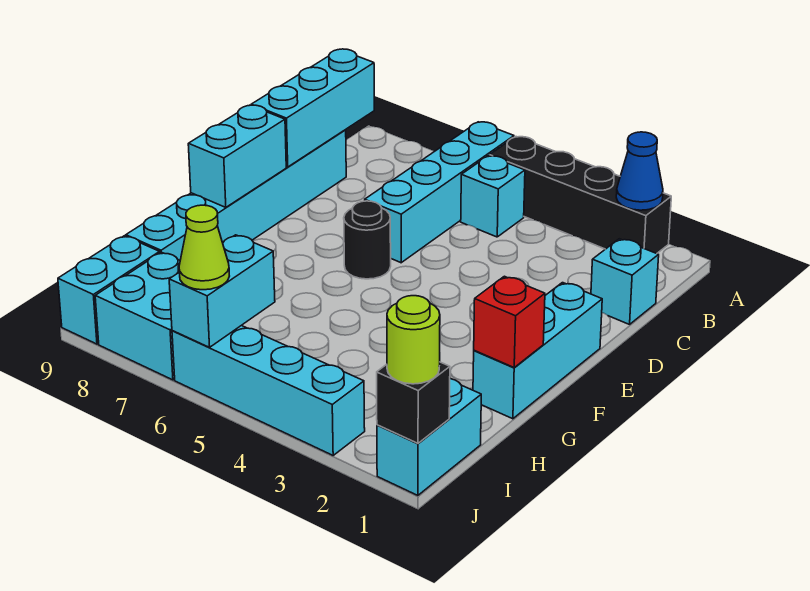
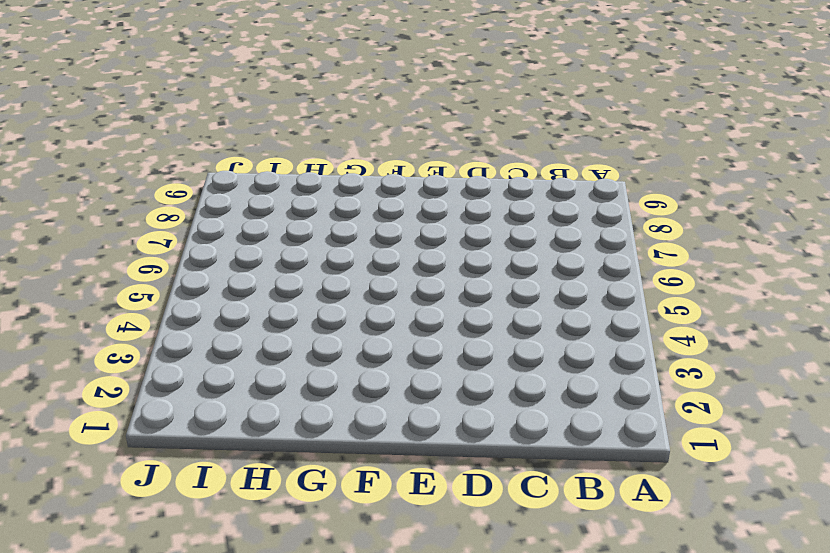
none -> black 1x4 brick [490,137,671,254]
none -> cyan 1x4 brick [365,122,514,263]
none -> cyan 1x1 brick [461,156,525,237]

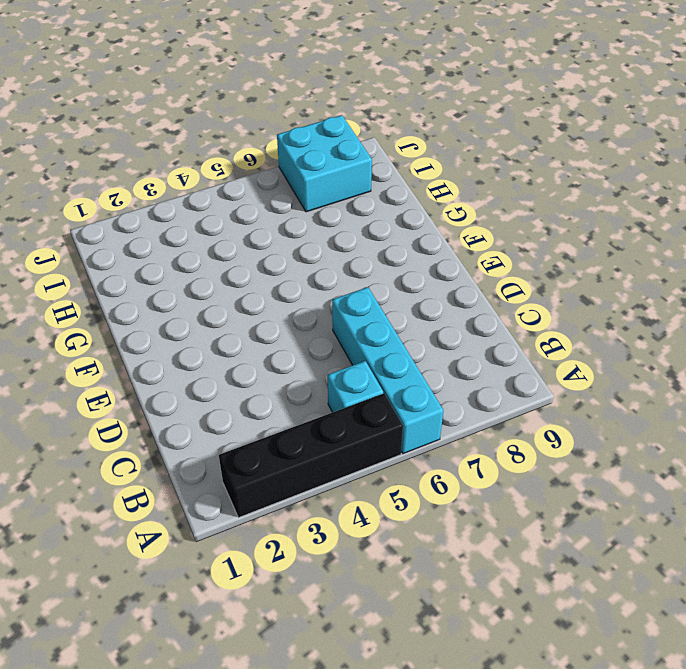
none -> cyan 1x1 brick [591,239,659,324]
none -> cyan 1x6 brick [126,130,346,260]
none -> cyan 1x3 brick [473,283,602,419]

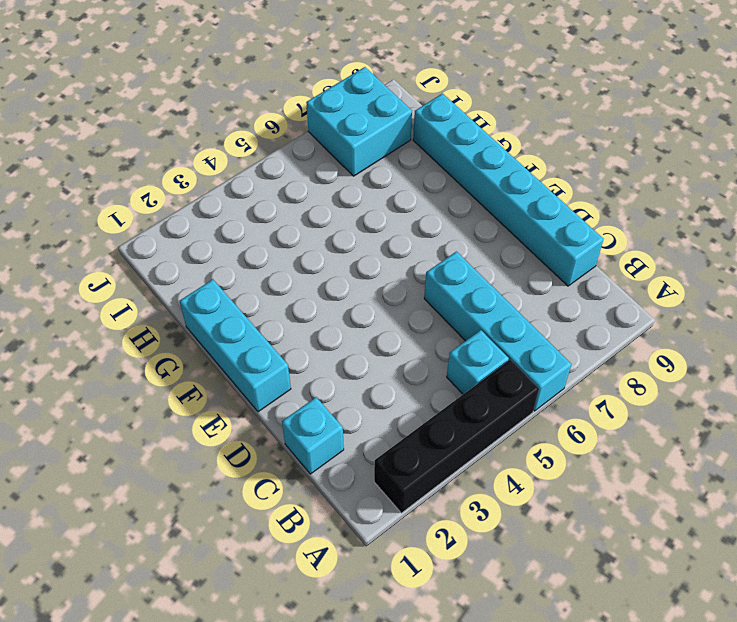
none -> black 1x1 round brick [344,201,391,279]
none -> cyan 1x2 brick [377,379,481,495]
none -> cyan 1x2 brick [58,236,160,344]

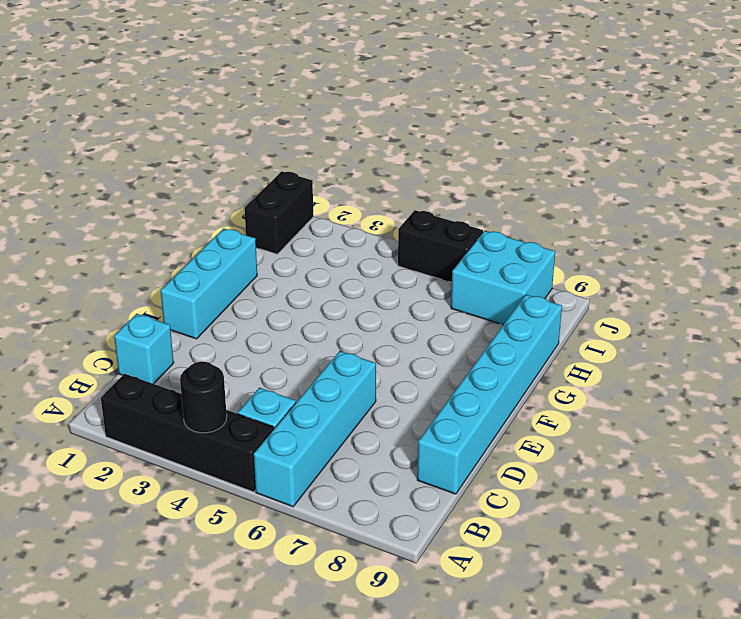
black 1x1 round brick [180,361,227,433] -> black 1x1 round brick moved to [344,201,391,279]
black 1x2 brick [244,171,313,254] -> cyan 1x2 brick [377,379,481,495]
black 1x2 brick [398,210,483,282] -> cyan 1x4 brick [172,325,365,455]
none -> cyan 1x2 brick [58,236,160,344]
none -> blue 1x1 cone [616,132,663,210]
none -> cyan 1x3 brick [251,49,374,167]

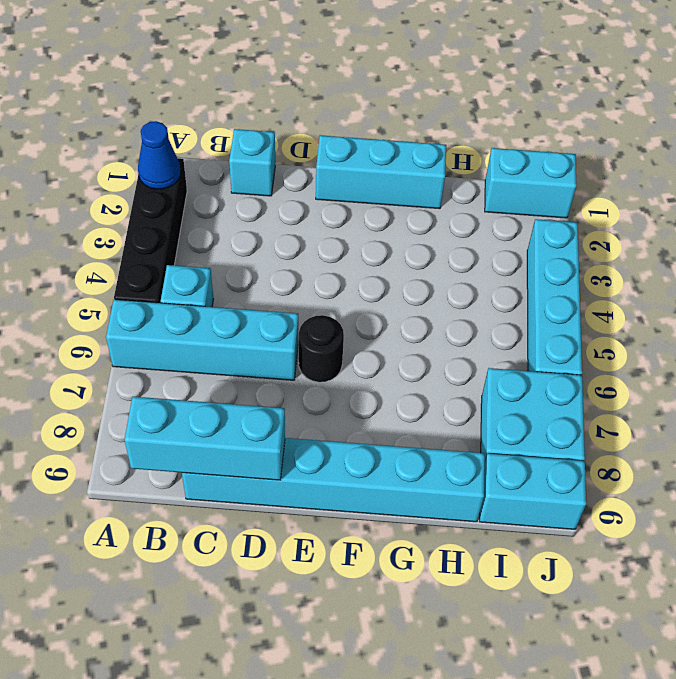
none -> cyan 1x2 brick [188,105,286,207]
none -> red 1x1 brick [474,276,545,368]
none -> cyan 1x2 brick [169,235,275,347]

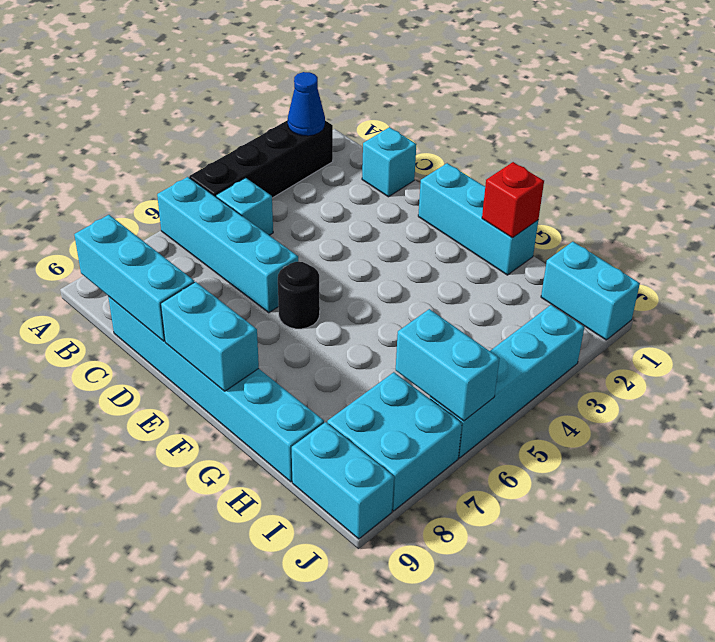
none -> black 1x1 brick [377,362,450,443]
none -> lime 1x1 round brick [387,296,440,384]
none -> lime 1x1 cone [179,205,229,290]

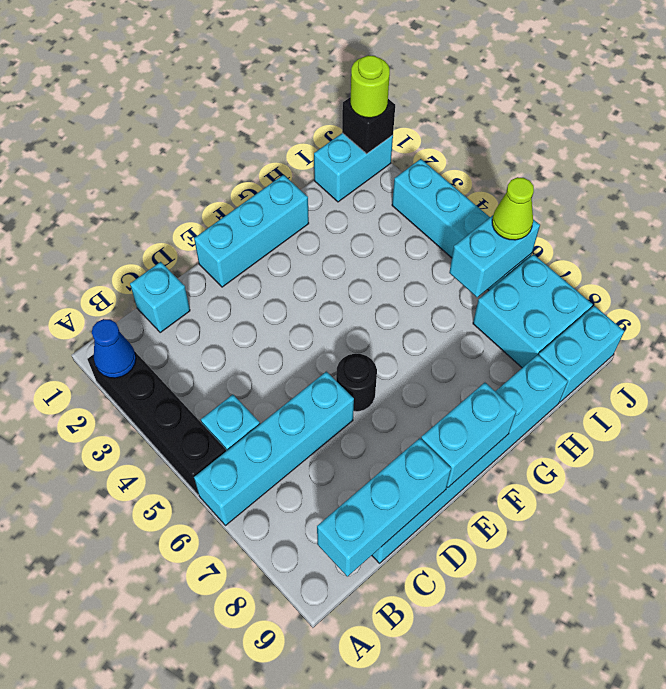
none -> red 1x1 brick [474,276,545,368]

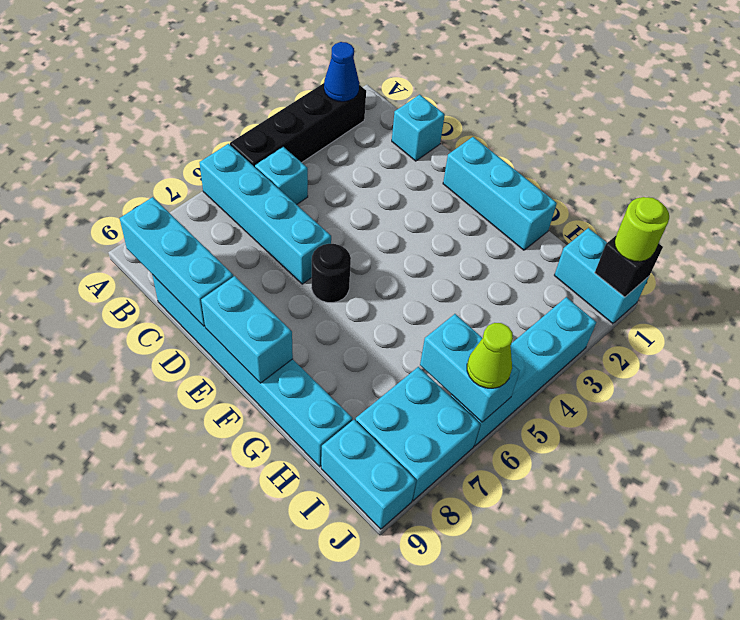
none -> red 1x1 brick [474,276,545,368]

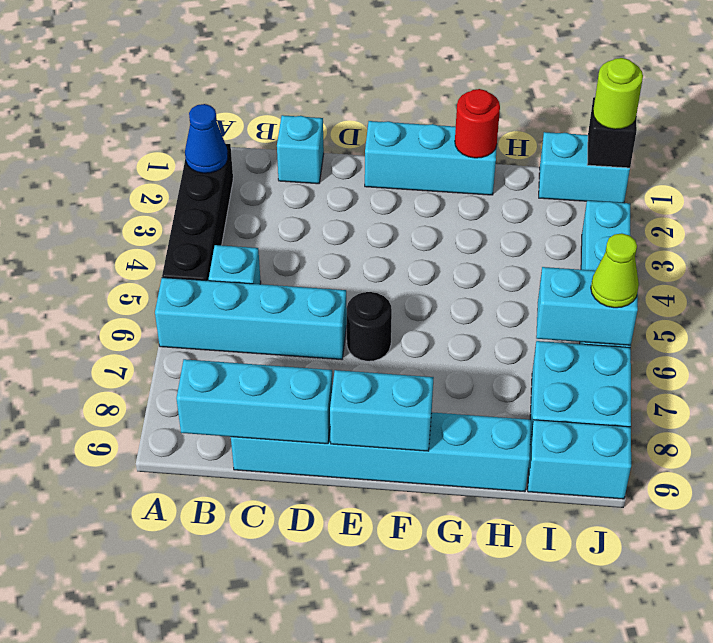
red 1x1 round brick [455,89,500,158] -> red 1x1 brick [474,276,545,368]

